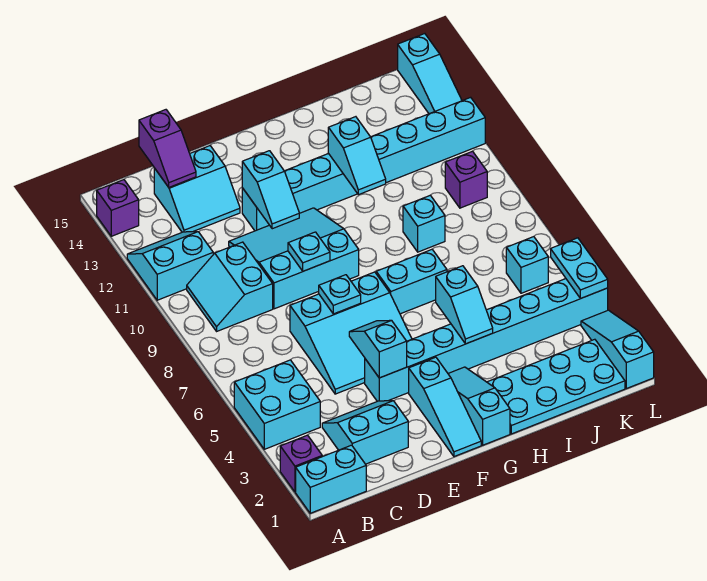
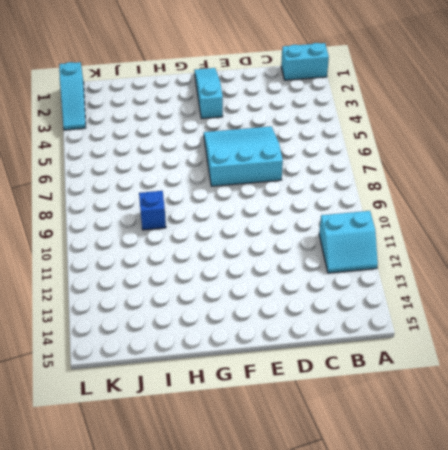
blue 1x1 brick [139,191,166,230] -> cyan 1x1 brick [403,195,445,252]
none -> purple 1x1 brick [280,435,322,492]
none -> cyan 2x2 brick [234,360,320,449]
none -> purple 1x1 brick [97,180,139,236]

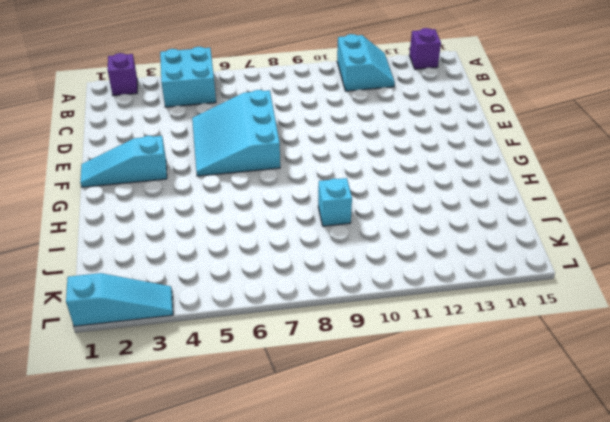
none -> cyan 1x2 brick [296,445,366,513]
none -> cyan 2x2 slope [187,242,273,331]
none -> cyan 2x2 slope [322,401,408,464]

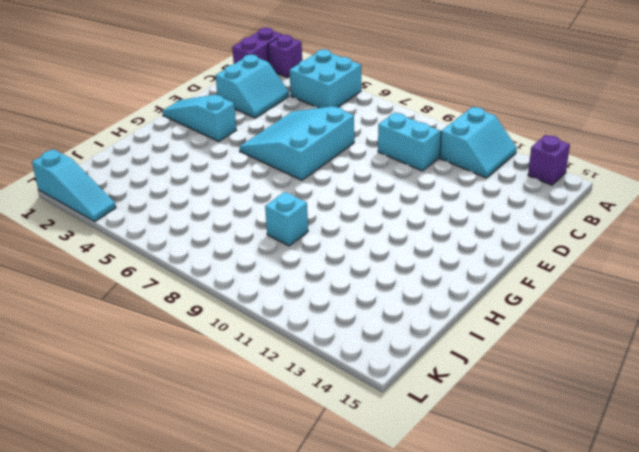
purple 1x2 brick [232,28,282,64] -> cyan 1x2 brick [296,445,366,513]
none -> cyan 2x2 slope [154,146,240,232]
none -> cyan 3x3 slope [229,208,359,309]
none -> cyan 1x8 brick [365,279,608,401]

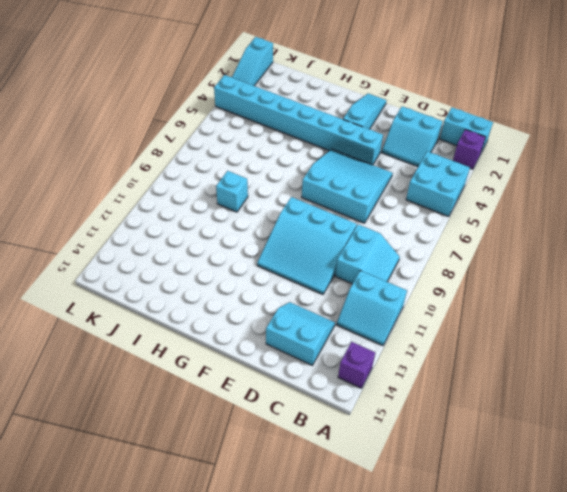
none -> cyan 1x8 brick [242,97,485,231]
none -> cyan 1x3 slope [448,367,510,445]
none -> cyan 1x2 brick [376,250,447,314]

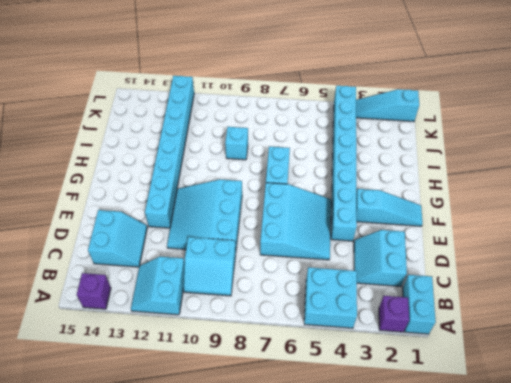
none -> cyan 1x3 slope [448,367,510,445]
none -> cyan 2x4 plate [487,339,625,434]
none -> cyan 1x1 brick [506,237,548,293]

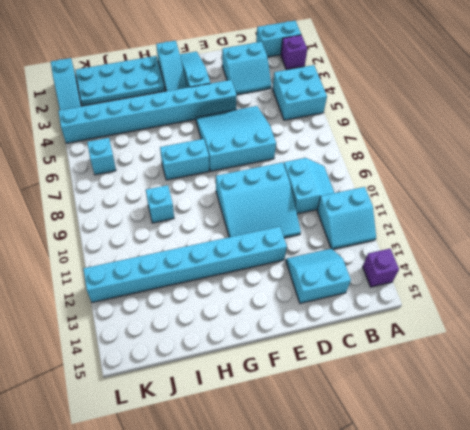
none -> purple 1x1 brick [445,151,487,208]
none -> cyan 1x3 slope [398,34,462,114]
none -> purple 1x2 slope [139,110,196,187]

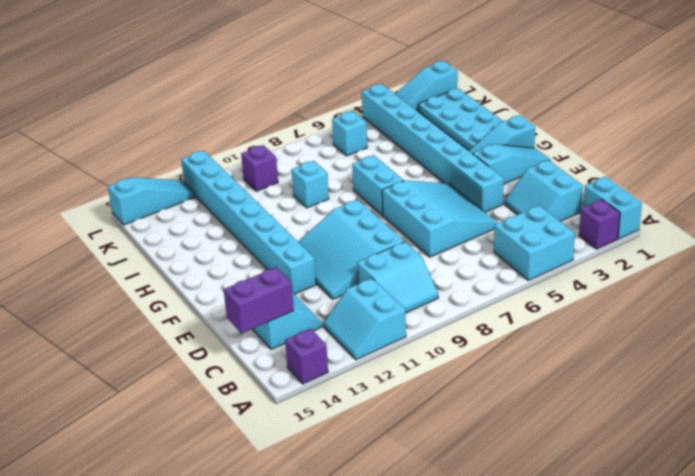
purple 1x2 brick [224,267,294,333] -> purple 1x2 slope [139,110,196,187]
none -> cyan 1x2 slope [349,320,407,378]
none -> cyan 1x1 plate [319,275,361,314]
none -> cyan 1x1 plate [288,232,330,271]

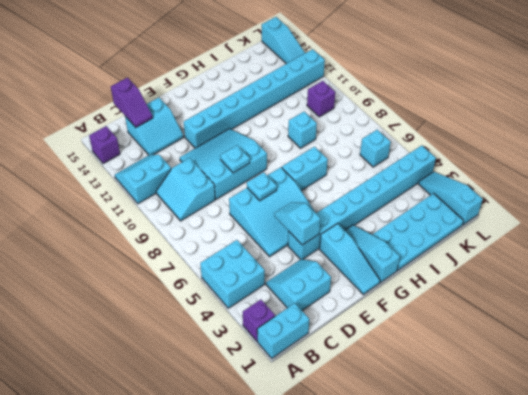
none -> cyan 1x2 slope [242,151,299,229]
none -> cyan 1x2 slope [436,266,493,344]
none -> cyan 1x2 slope [328,117,386,195]

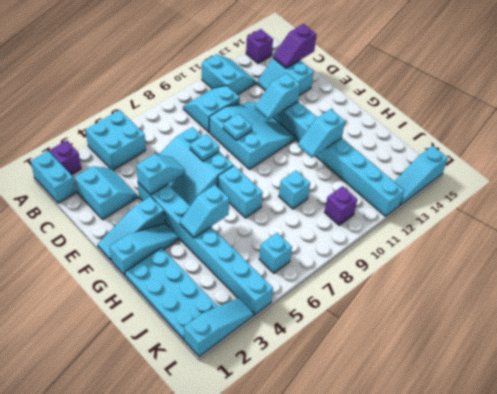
none -> cyan 1x2 plate [551,238,608,299]

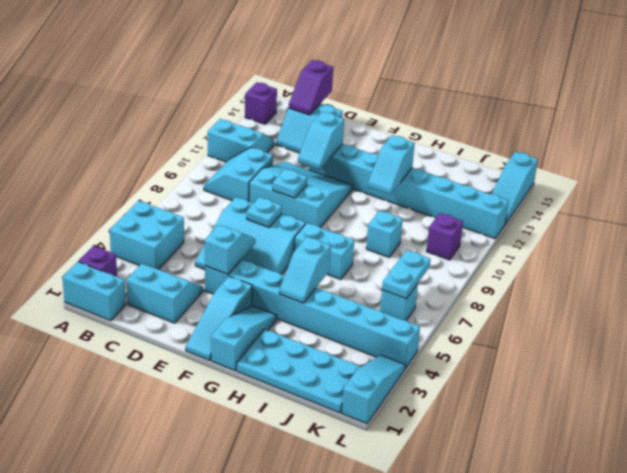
cyan 1x2 plate [382,250,430,299] -> cyan 1x2 plate moved to [551,238,608,299]

